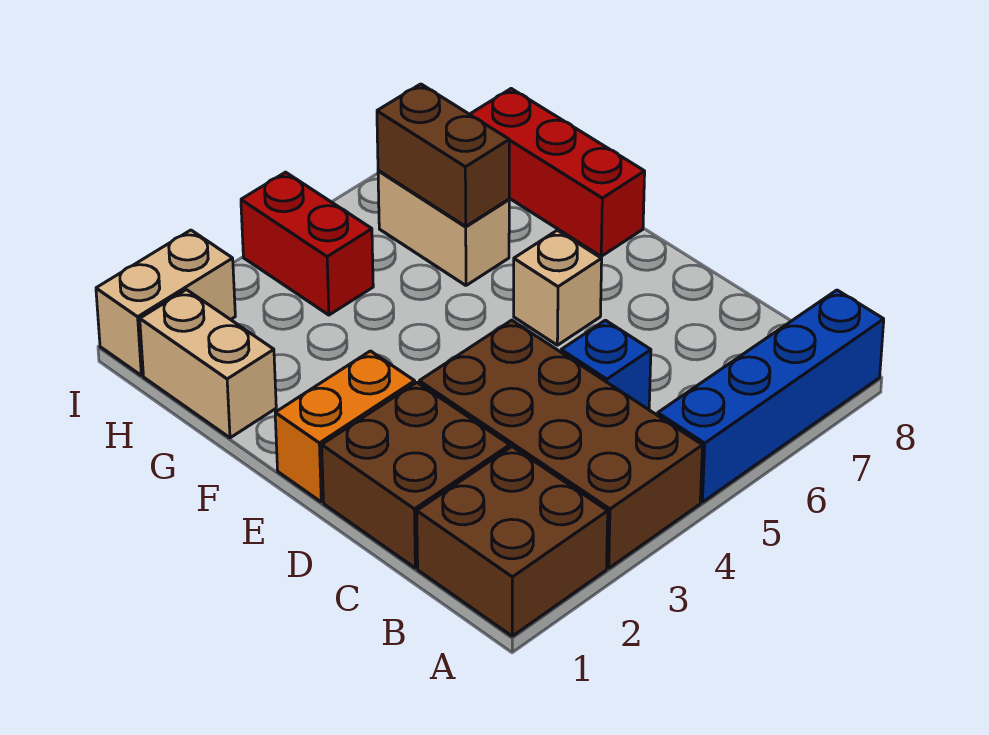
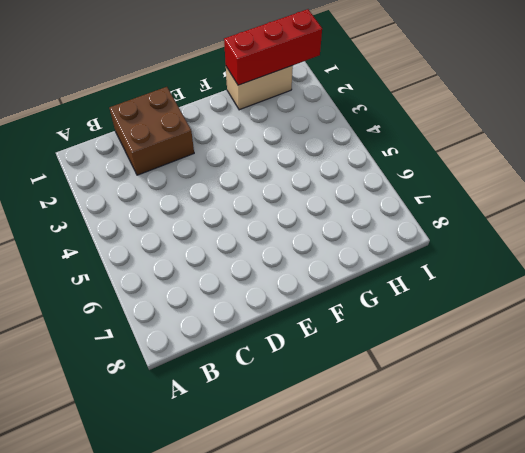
red 1x3 brick [224,9,322,85] -> red 1x3 brick moved to [470,89,645,256]
none -> brown 2x2 brick [417,447,608,636]
none -> brown 2x4 brick [419,320,702,568]
none -> blue 1x4 brick [658,290,884,502]

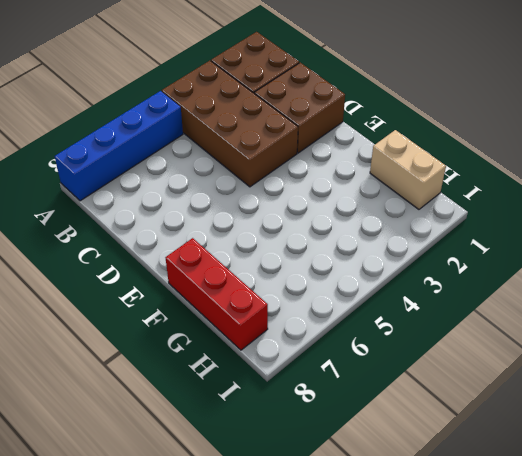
none -> blue 1x1 brick [561,320,651,409]
none -> orange 1x2 brick [275,351,415,502]
none -> tan 1x1 brick [514,230,602,345]

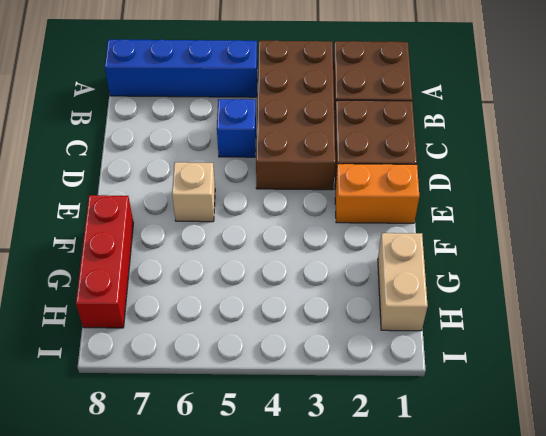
none -> tan 1x2 brick [378,171,509,285]
none -> red 1x2 brick [241,172,373,315]
none -> tan 1x2 brick [96,230,235,375]

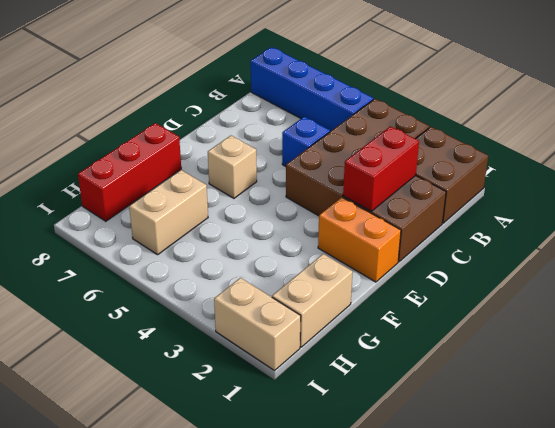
red 1x2 brick [343,126,419,211] -> red 1x2 brick moved to [241,172,373,315]
none -> brown 1x2 brick [377,84,509,226]

